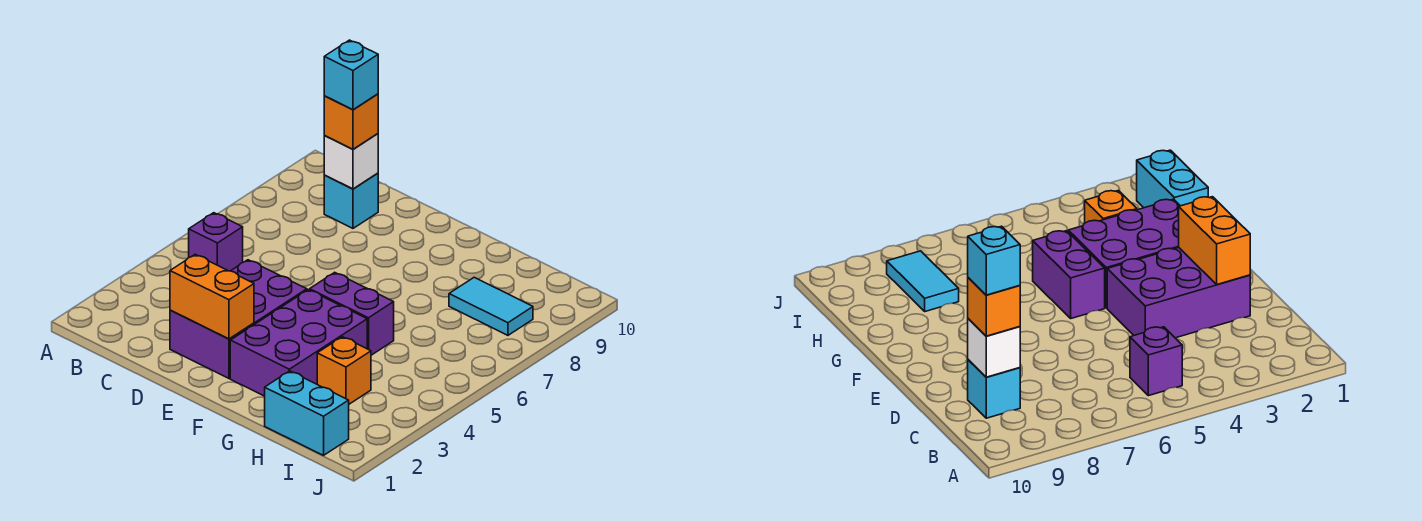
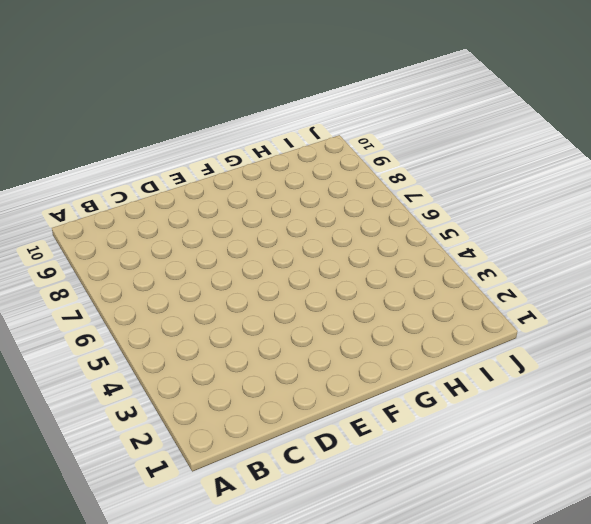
none -> purple 1x1 brick [189,213,243,271]
none -> cyan 1x1 brick [324,173,378,228]
none -> purple 2x3 brick [170,260,307,378]

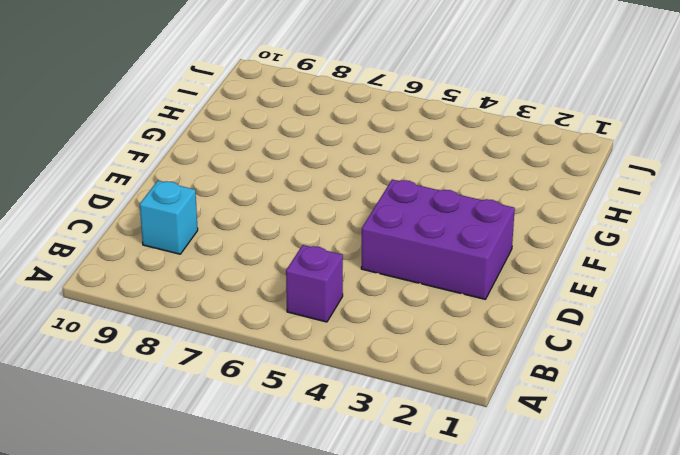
none -> purple 2x3 brick [230,290,367,396]
none -> purple 1x2 brick [310,272,394,355]
none -> cyan 1x2 brick [265,371,349,455]

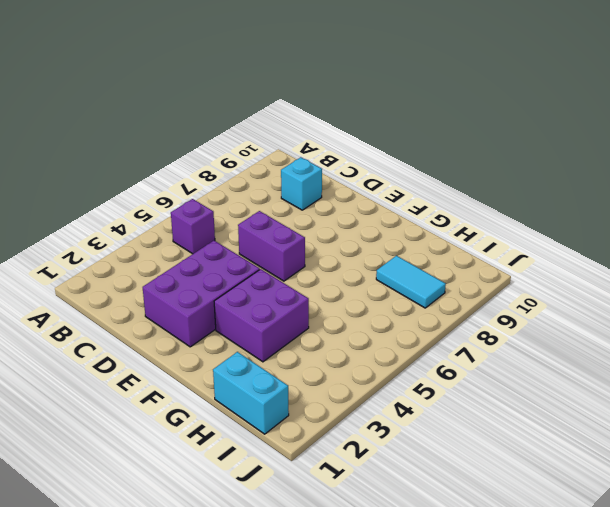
purple 1x2 brick [238,211,305,281] -> purple 1x2 brick moved to [310,272,394,355]
purple 2x2 brick [214,269,309,362] -> purple 2x3 brick [230,290,367,396]
none -> orange 1x1 brick [317,337,371,404]
none -> white 1x1 brick [324,134,378,189]
none -> orange 1x2 brick [170,254,254,339]

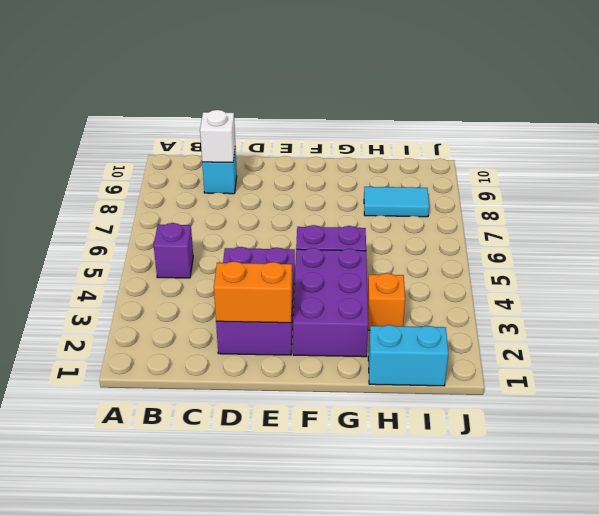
none -> orange 1x1 brick [324,94,378,149]
none -> cyan 1x1 brick [324,40,378,110]

